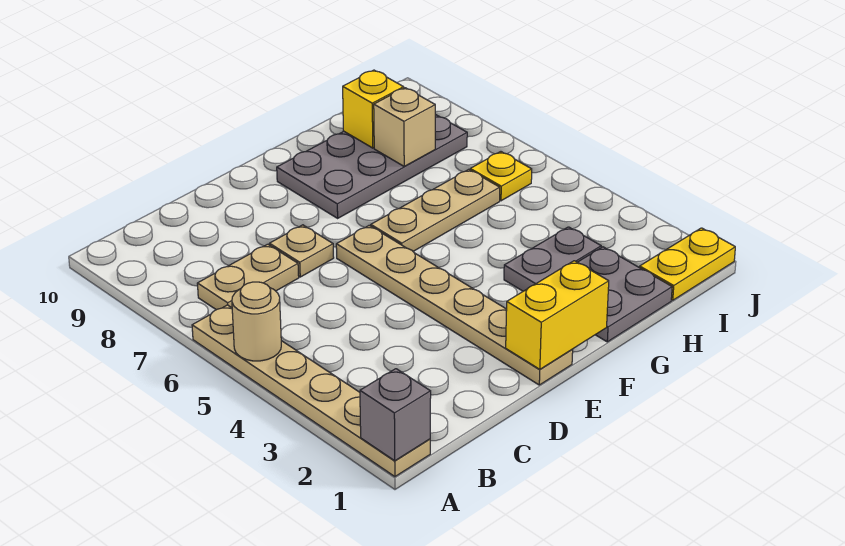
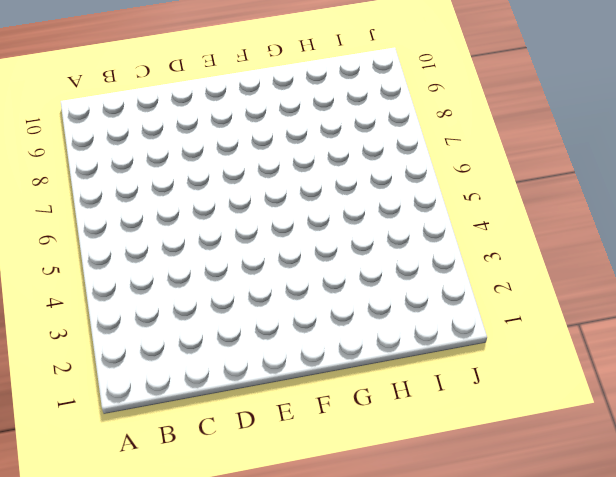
none -> tan 1x6 plate [192,305,430,477]
none -> tan 1x2 plate [197,244,299,310]
none -> tan 1x1 plate [269,225,334,277]

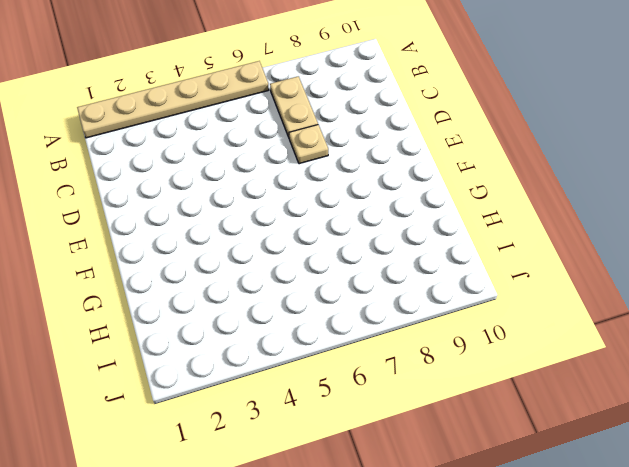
none -> tan 1x6 plate [336,226,573,385]
none -> tan 1x3 plate [371,169,500,251]
none -> grey 2x4 plate [277,114,467,218]

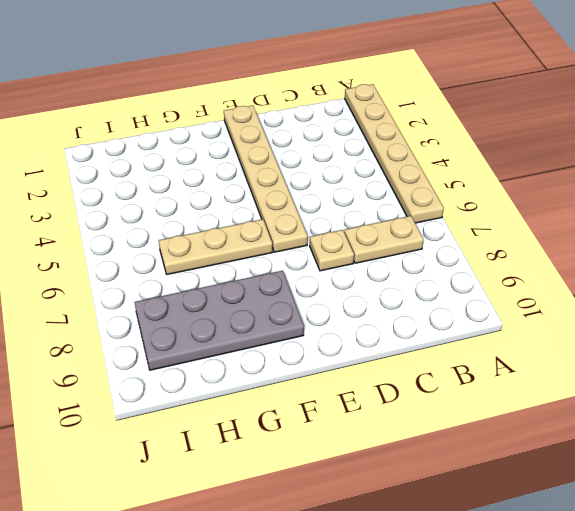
none -> grey 2x2 plate [578,247,672,342]
none -> grey 1x2 plate [504,227,601,291]
none -> yellow 1x2 plate [640,228,735,300]

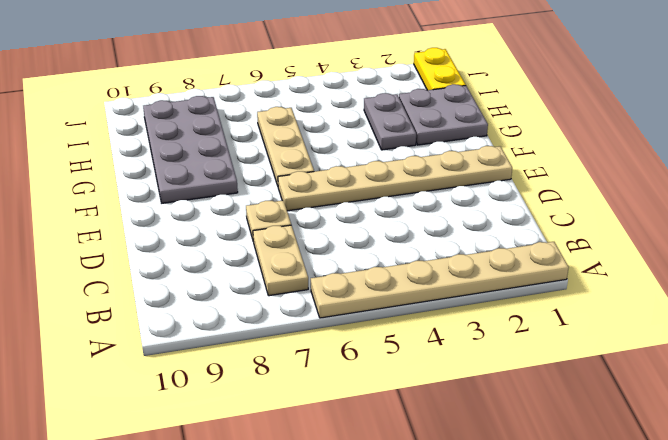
none -> yellow 1x1 plate [470,152,532,201]
none -> grey 1x1 brick [360,369,431,461]
none -> tan 1x1 round brick [232,282,281,361]

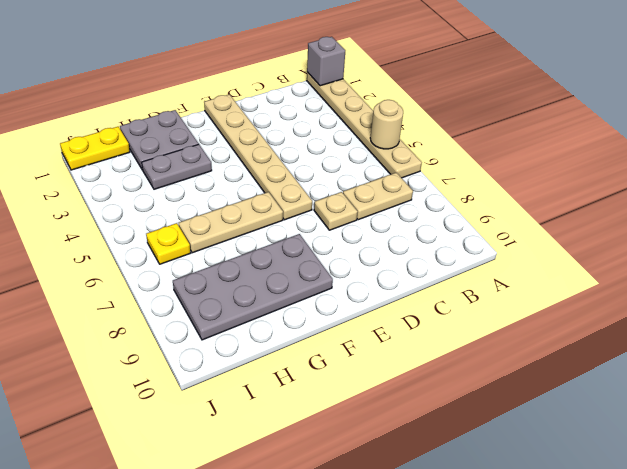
none -> yellow 1x2 brick [506,261,609,369]
none -> tan 1x1 brick [374,88,435,167]
none -> yellow 1x1 brick [343,70,404,148]

